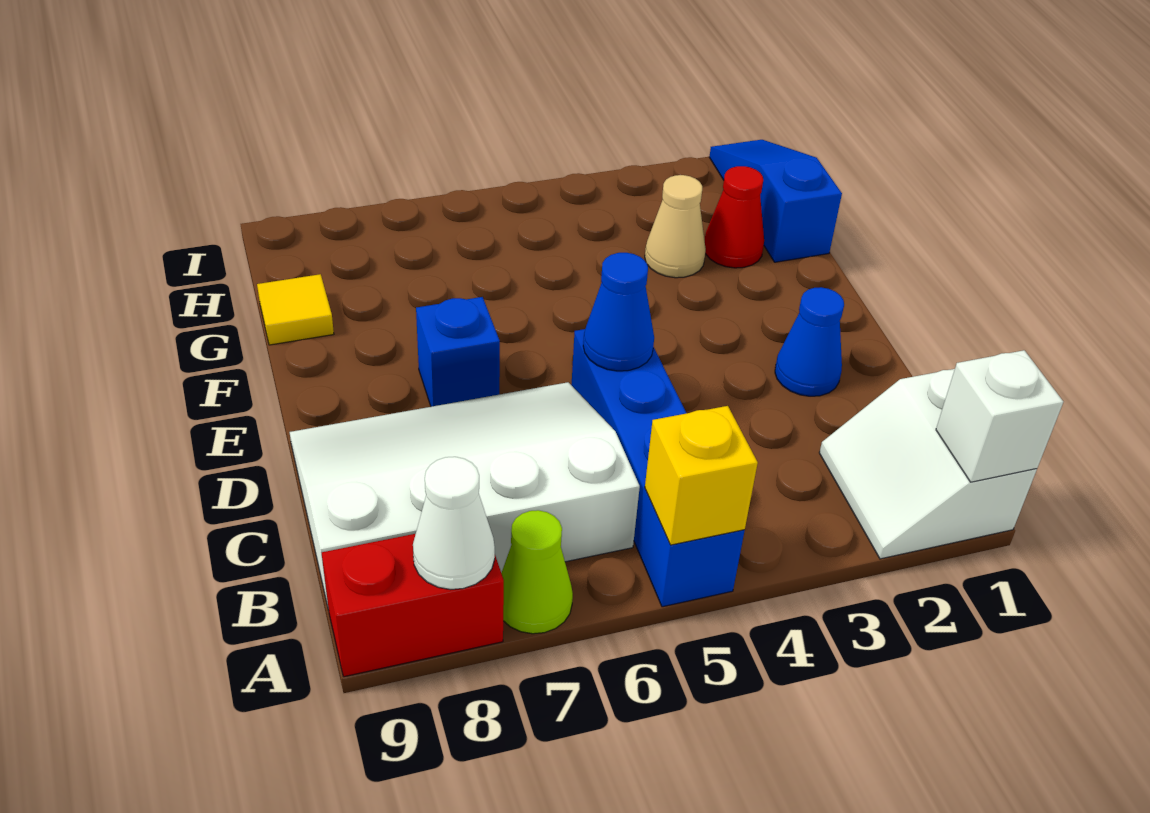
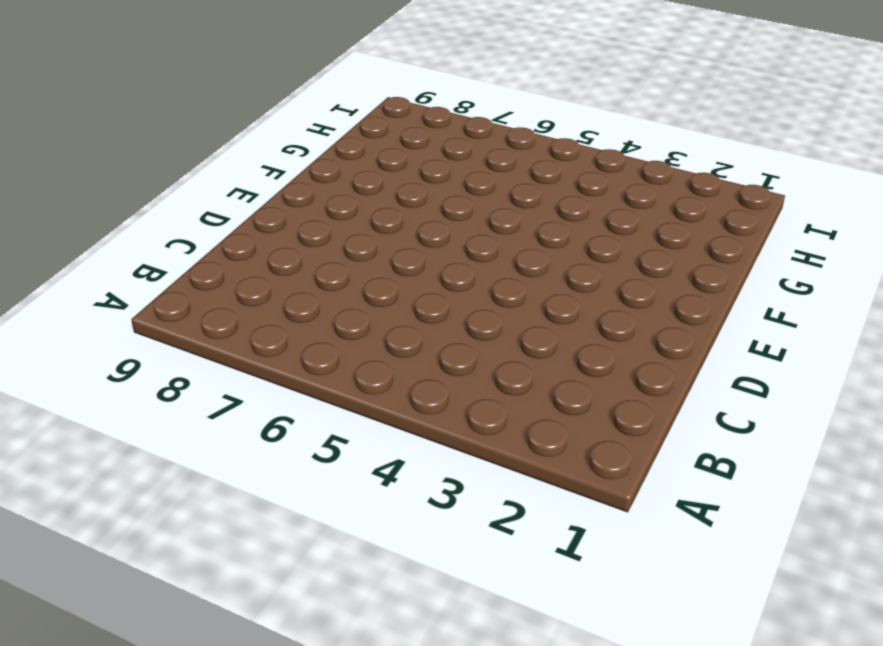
none -> white 2x2 slope [819,369,1037,559]
none -> blue 1x4 brick [571,329,745,607]
none -> lime 1x1 cone [501,510,573,634]

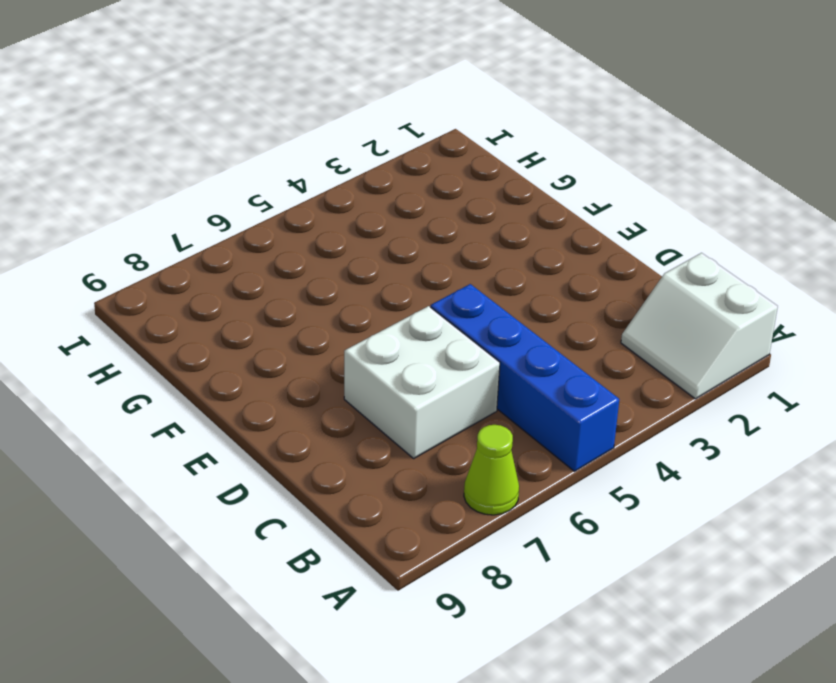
white 2x2 brick [344,306,500,458] -> white 3x4 slope [290,382,640,610]
none -> red 1x2 brick [322,534,504,677]
none -> blue 1x1 cone [775,287,844,396]
none -> blue 1x1 brick [416,297,500,407]

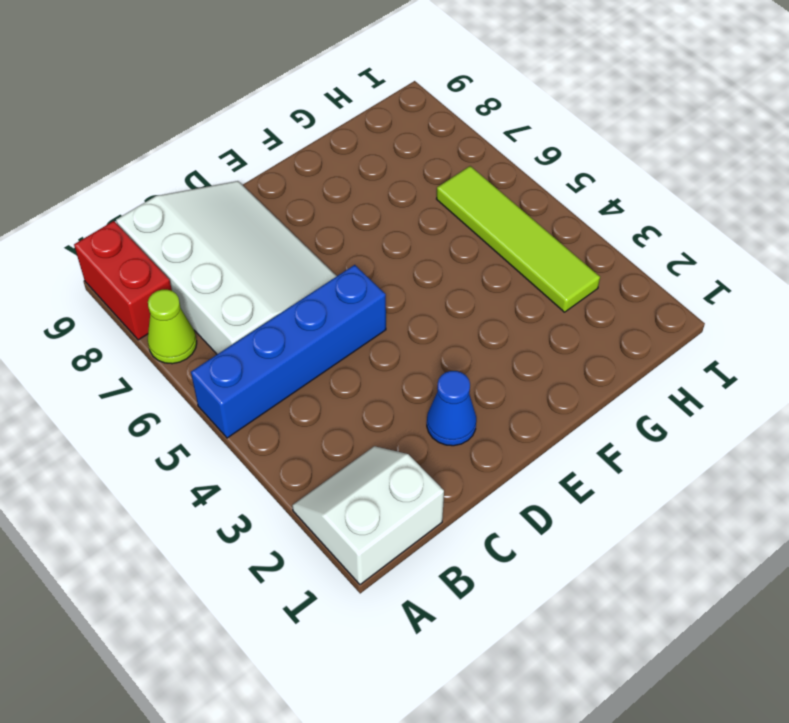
lime 1x4 tile [437,166,600,312] -> none
none -> blue 1x1 brick [416,297,500,407]
none -> blue 1x3 slope [709,140,842,262]
none -> red 1x1 cone [705,166,764,268]

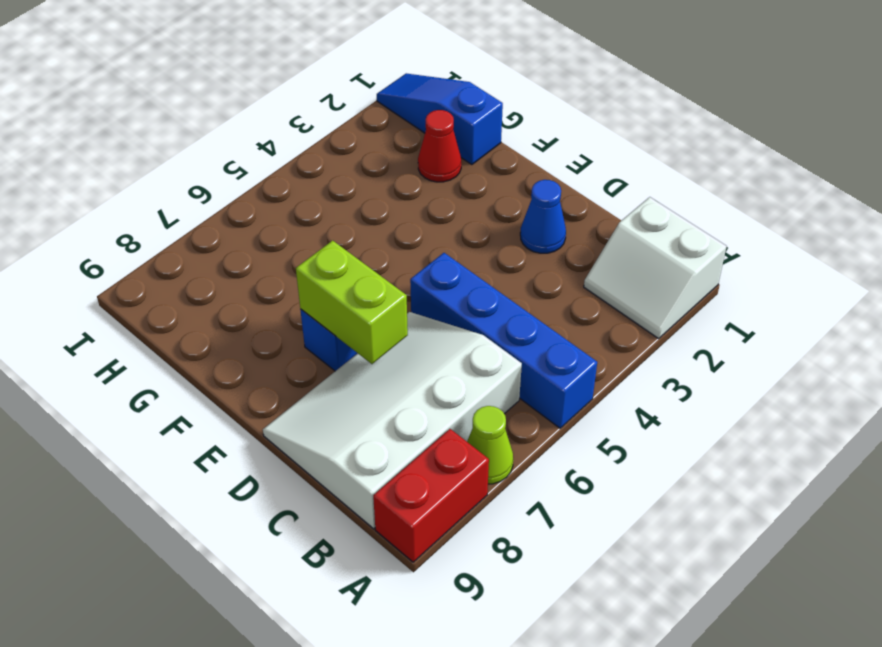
lime 1x2 brick [296,241,408,364] -> none
none -> tan 1x1 cone [645,175,706,278]
none -> yellow 1x1 tile [257,274,334,345]
none -> white 1x1 brick [936,350,1063,482]

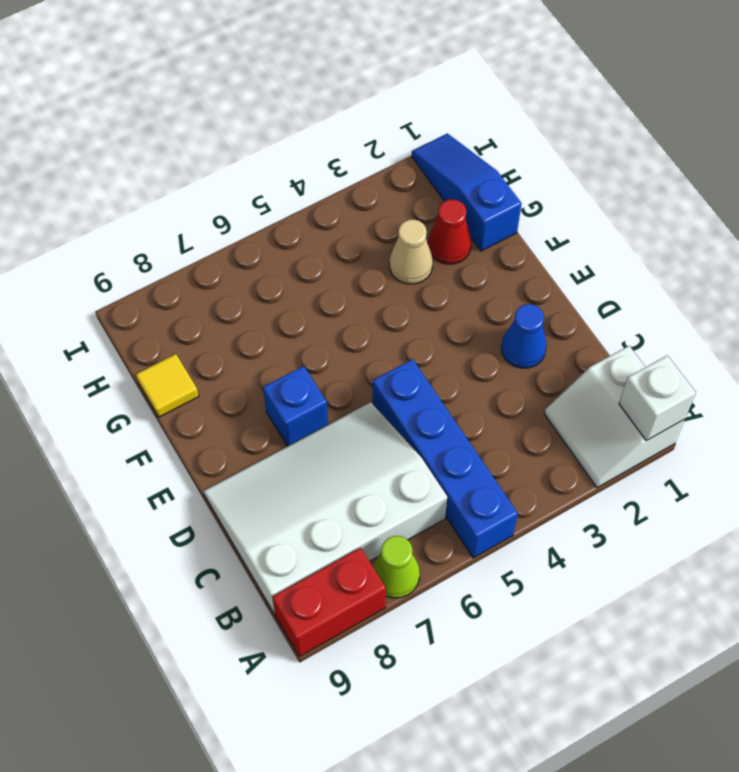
none -> yellow 1x1 brick [645,406,758,545]
none -> white 1x1 cone [413,457,495,589]
none -> blue 1x1 cone [583,253,654,371]

